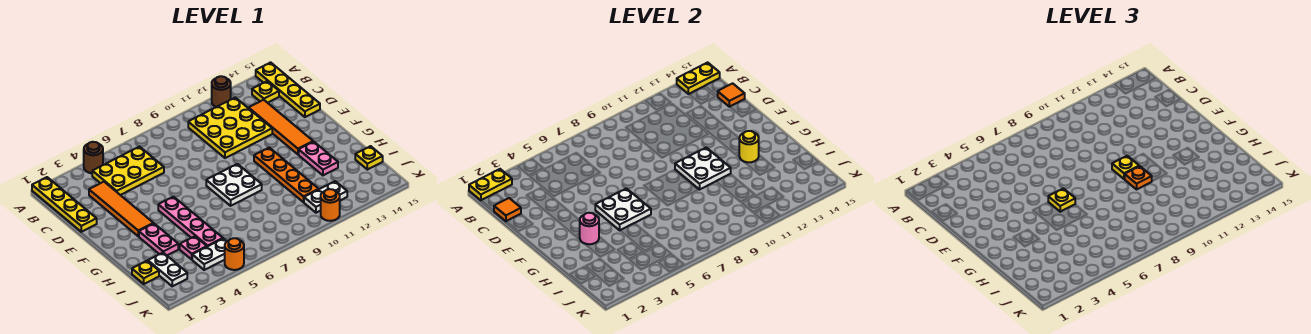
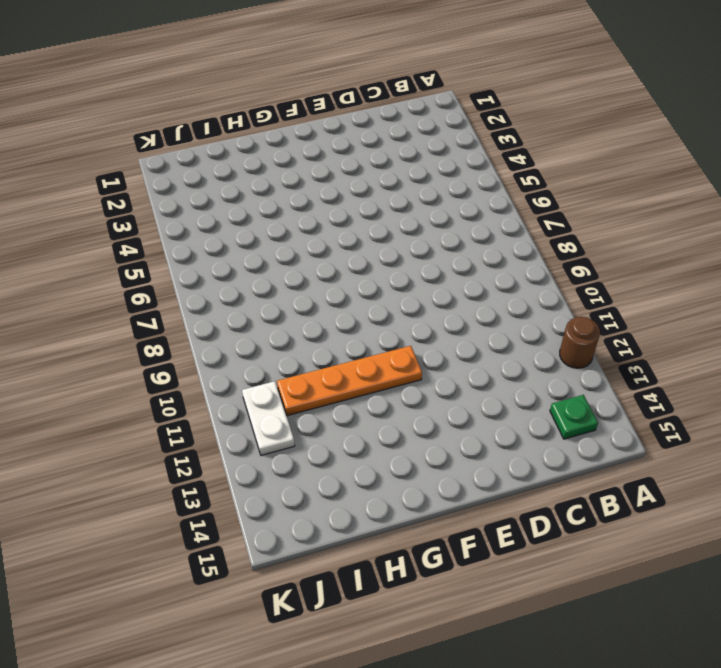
green 1x1 plate [550,395,598,439] -> yellow 1x1 plate [252,81,279,103]
none -> yellow 1x4 plate [32,177,97,232]
none -> brown 1x1 round brick [84,142,103,173]
none -> yellow 1x4 plate [256,62,320,117]
none -> yellow 2x3 plate [92,146,164,195]

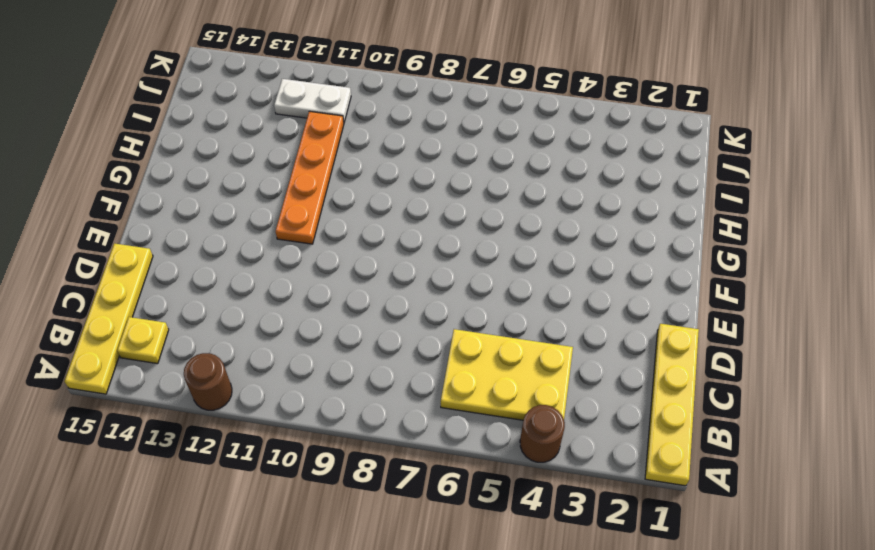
none -> yellow 3x3 plate [188,97,272,158]
none -> orange 1x4 tile [89,182,153,236]
none -> orange 1x4 tile [249,100,313,154]
none -> pink 1x4 plate [158,197,223,247]

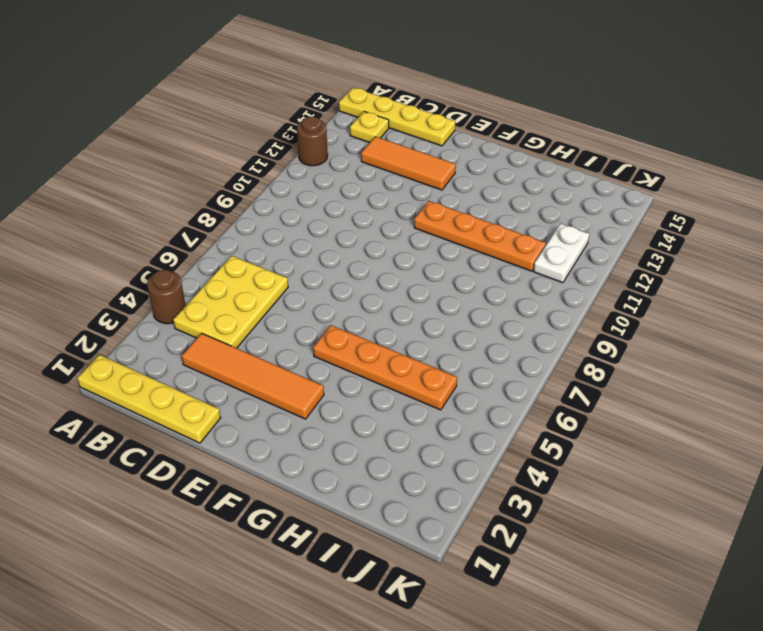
orange 1x3 tile [361,137,456,190] -> orange 1x4 tile [249,100,313,154]
orange 1x4 plate [313,325,457,410] -> pink 1x4 plate [158,197,223,247]
none -> yellow 3x3 plate [188,97,272,158]
none -> white 2x2 plate [206,164,262,206]
none -> pink 1x2 plate [139,223,178,255]
none -> pink 1x2 plate [299,142,338,175]

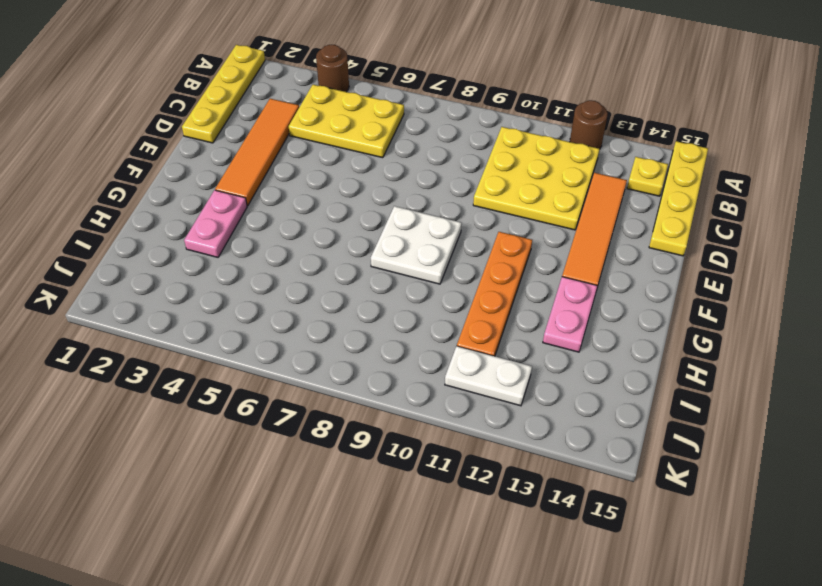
none -> pink 1x4 plate [158,197,223,247]
none -> yellow 1x1 plate [132,261,159,284]
none -> white 1x2 plate [148,253,187,286]
none -> pink 1x1 plate [180,236,207,259]

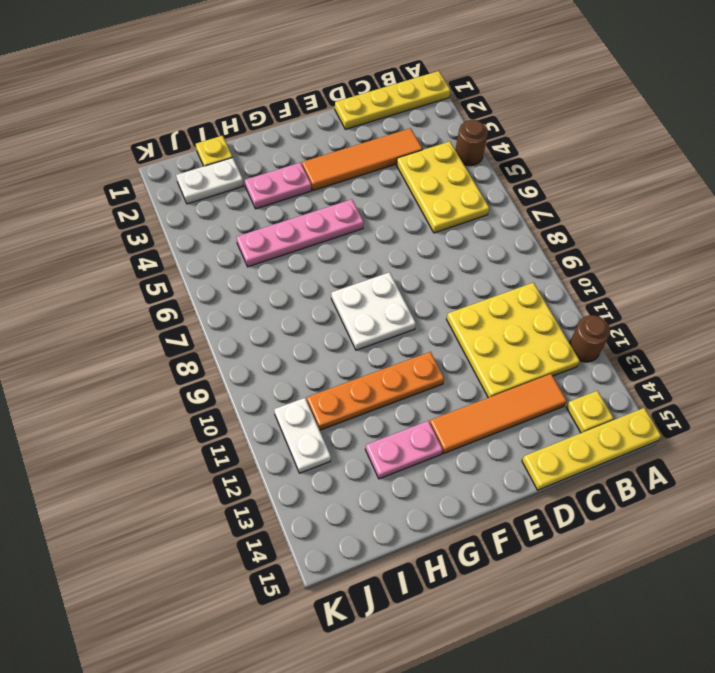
none -> pink 1x1 plate [180,236,207,259]
none -> yellow 1x1 plate [355,146,383,170]
none -> white 1x2 plate [192,238,227,270]
none -> orange 1x1 round brick [225,238,244,270]

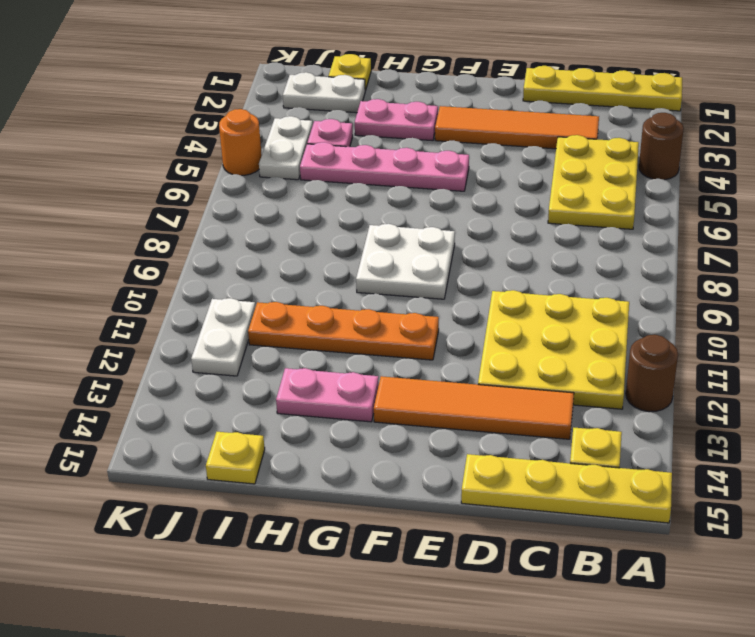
none -> orange 1x1 round brick [321,189,340,221]
none -> yellow 1x2 plate [469,169,512,200]
none -> yellow 1x2 plate [677,62,720,94]
none -> orange 1x1 tile [494,198,521,221]

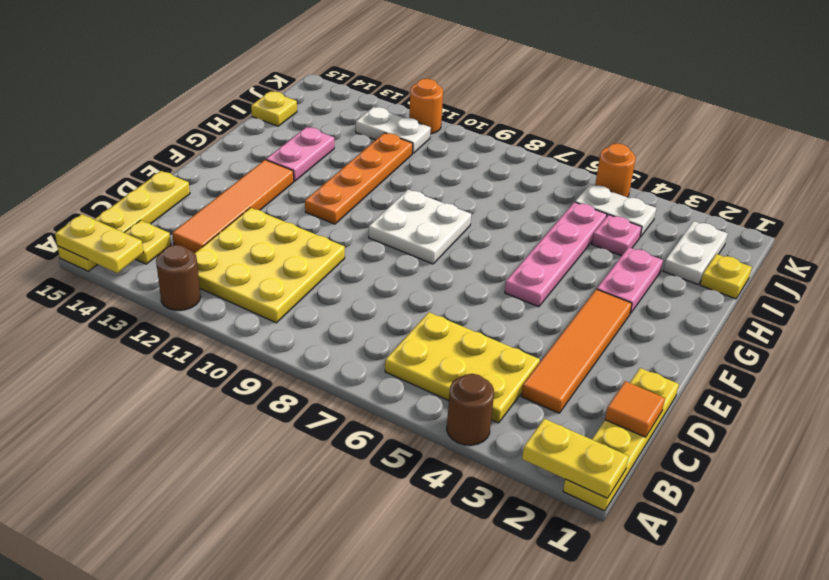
none -> orange 1x1 tile [717,83,745,107]
none -> white 2x2 plate [595,188,651,230]
none -> white 2x2 plate [675,147,731,189]
none -> pink 1x1 round brick [580,213,599,244]

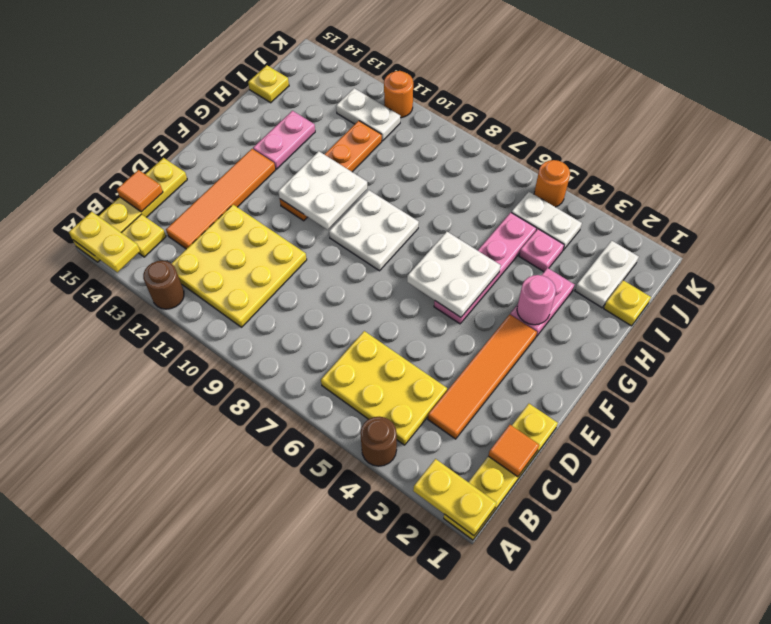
none -> yellow 1x1 round brick [739,131,759,162]
none -> yellow 1x1 plate [1048,188,1075,212]
none -> yellow 1x1 plate [1112,156,1139,179]
none -> orange 1x1 plate [1125,166,1152,189]

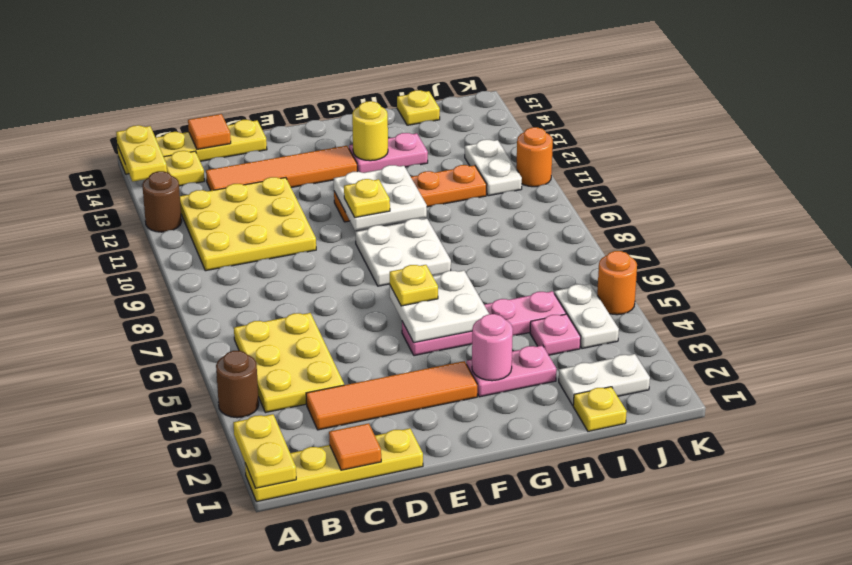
none -> orange 1x1 plate [1125,166,1152,189]

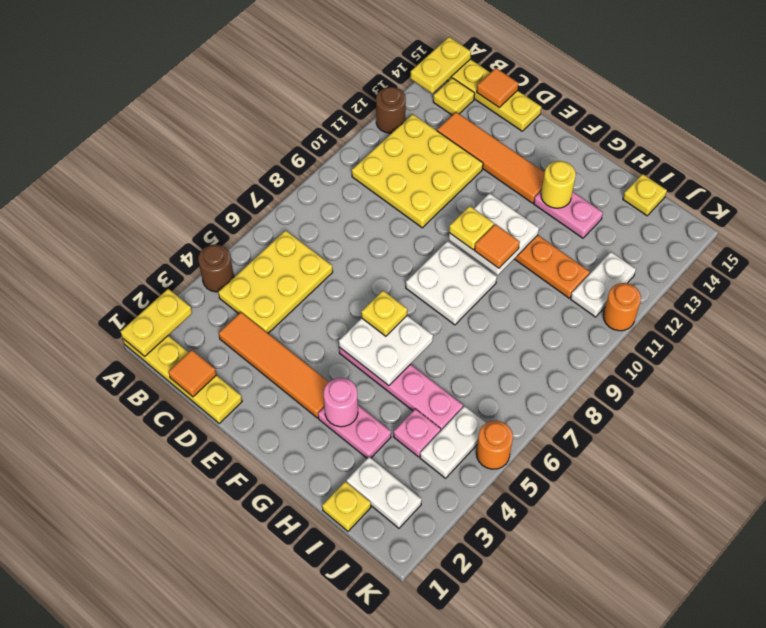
orange 1x1 tile [474,224,520,268] -> orange 1x1 plate [1125,166,1152,189]

